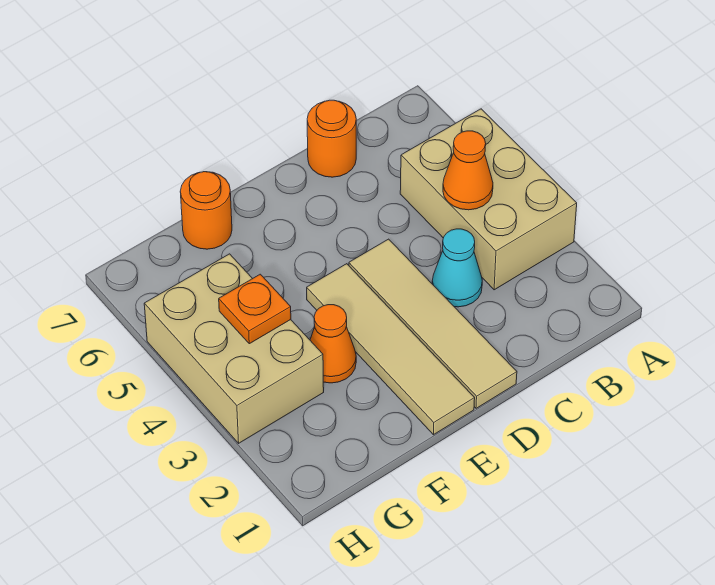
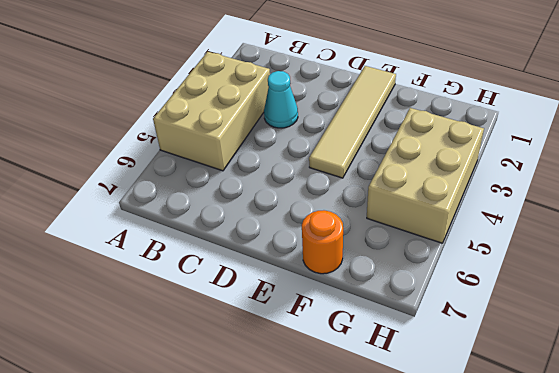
none -> orange 1x1 round brick [307,100,356,177]
none -> tan 1x4 tile [349,239,517,408]

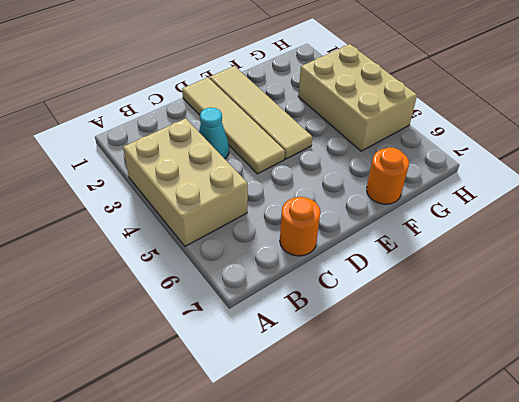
none -> orange 1x1 cone [310,305,356,383]
none -> orange 1x1 cone [443,131,493,210]

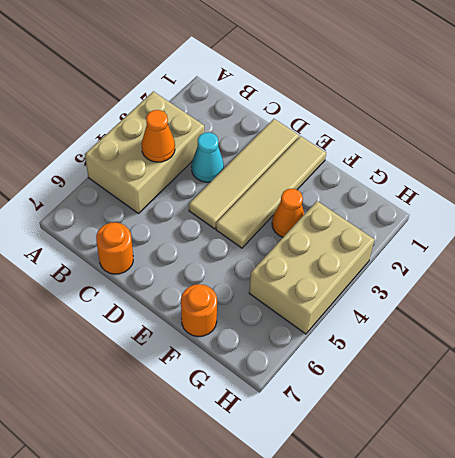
none -> orange 1x1 plate [219,274,291,344]

